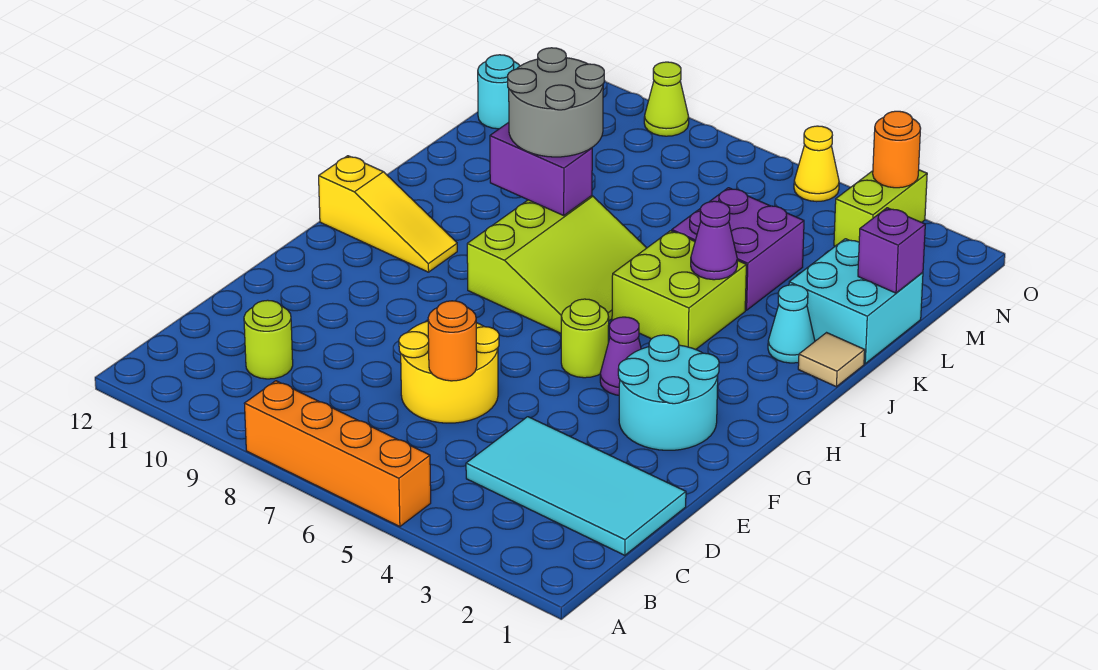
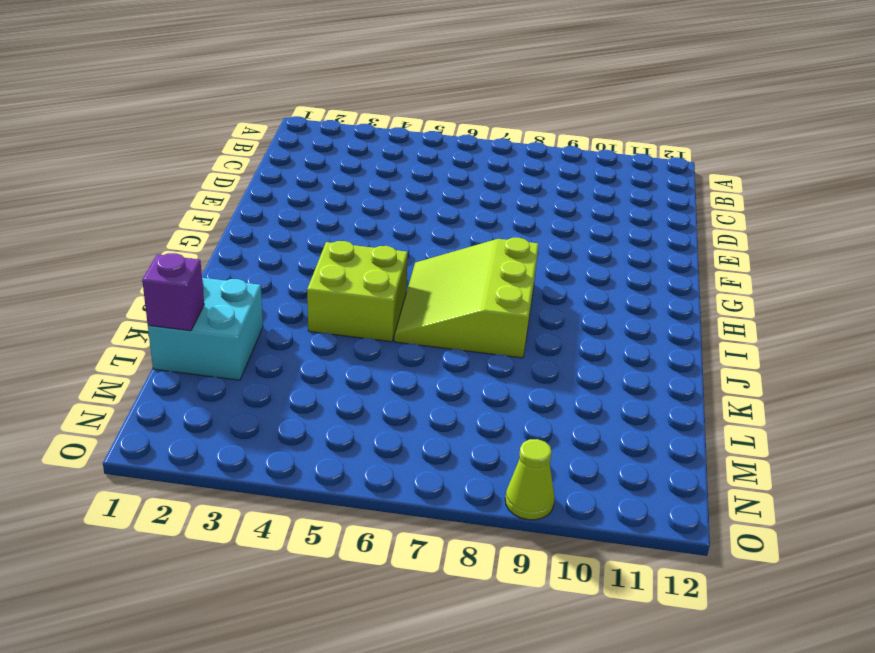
none -> orange 1x4 brick [244,381,431,527]
none -> cyan 2x4 tile [466,417,686,555]
none -> lime 1x1 round brick [244,300,293,379]

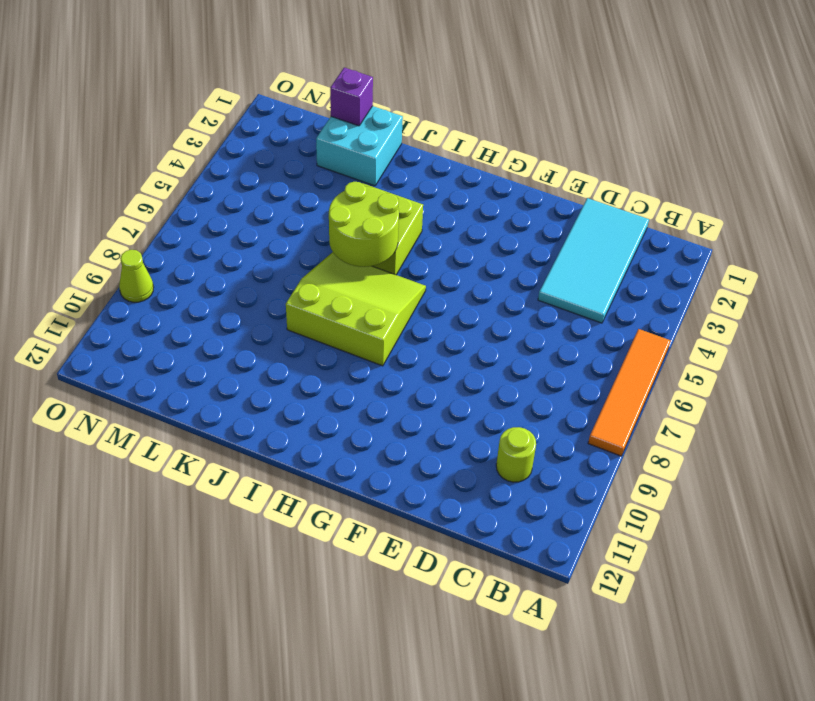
orange 1x4 tile [588,329,671,456] -> orange 1x4 brick [244,381,431,527]
lime 2x2 round brick [329,182,399,267] -> none
none -> yellow 2x2 round brick [399,321,499,423]
none -> cyan 2x2 round brick [618,335,719,450]
none -> purple 1x1 cone [600,317,641,395]

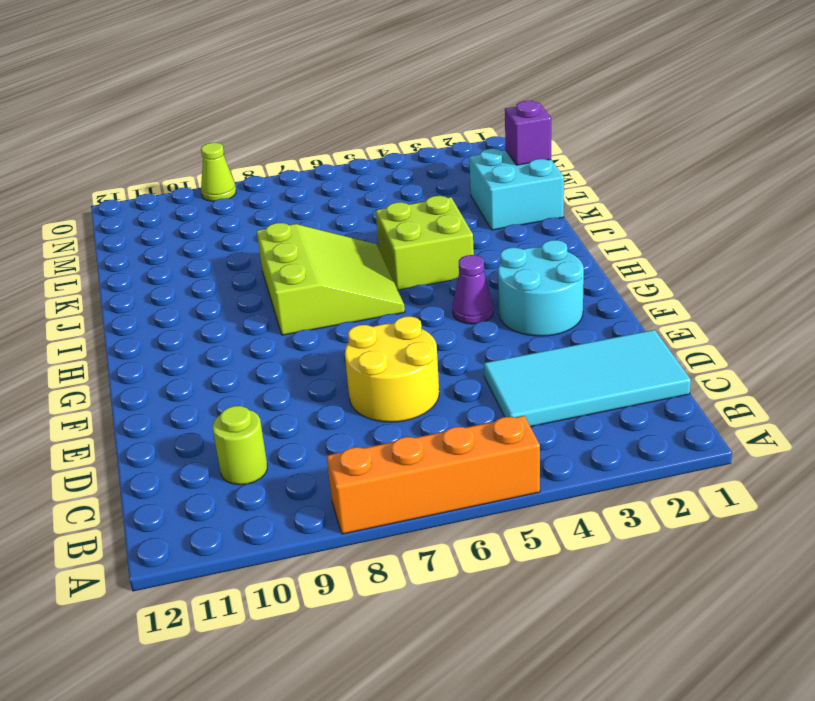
none -> lime 1x1 round brick [561,299,609,378]
none -> yellow 1x3 slope [319,156,457,272]
none -> tan 1x1 tile [798,333,865,387]

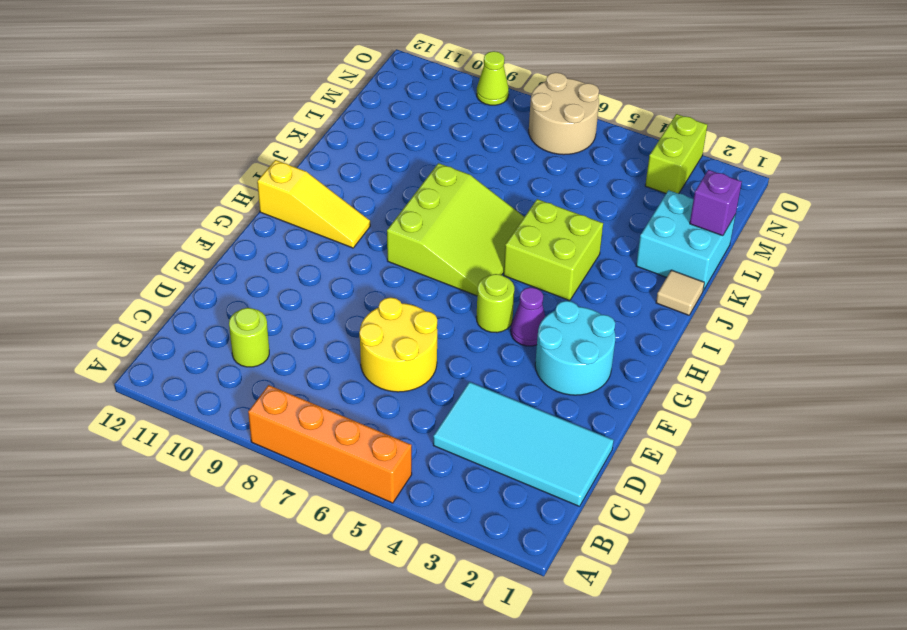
tan 2x2 round brick [529,73,599,155] -> none
none -> cyan 1x1 cone [768,285,815,363]
none -> purple 2x2 brick [672,188,804,310]
none -> cyan 1x1 round brick [478,55,520,129]

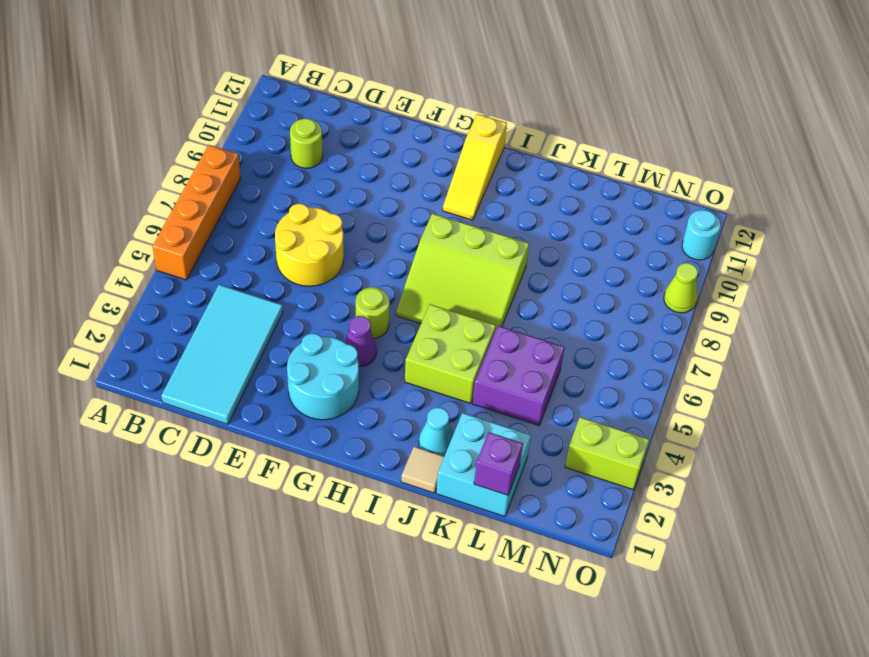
cyan 1x1 round brick [682,210,721,260] -> cyan 1x1 round brick moved to [478,55,520,129]
none -> yellow 1x1 cone [794,126,839,202]
none -> orange 1x1 round brick [428,301,477,381]
none -> purple 1x1 cone [691,201,737,280]

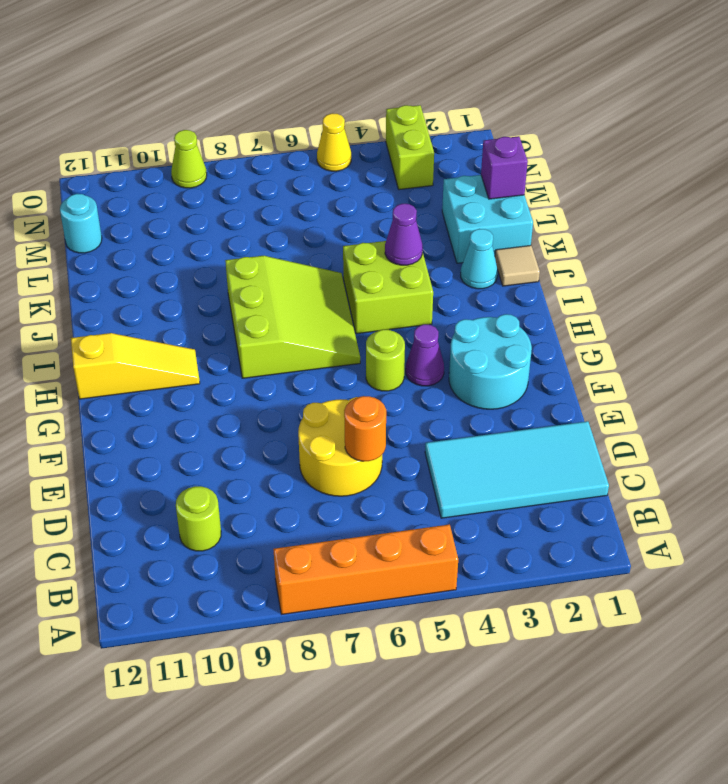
none -> purple 2x2 brick [672,188,804,310]
none -> purple 1x2 brick [490,122,592,215]
none -> orange 1x1 round brick [873,111,921,188]

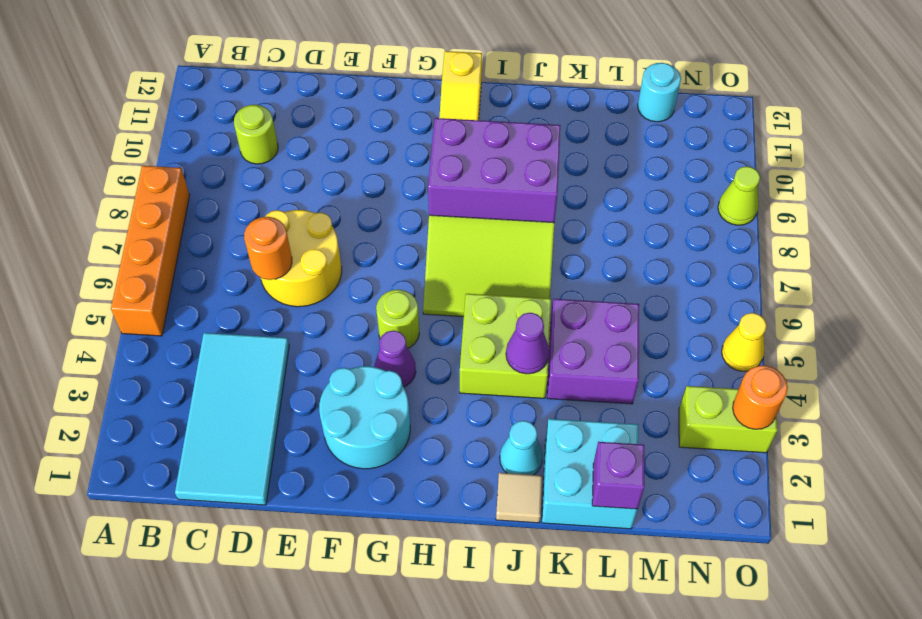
purple 2x3 brick [428,118,560,223] -> purple 1x2 brick [490,122,592,215]
none -> grey 2x2 round brick [508,48,604,157]

